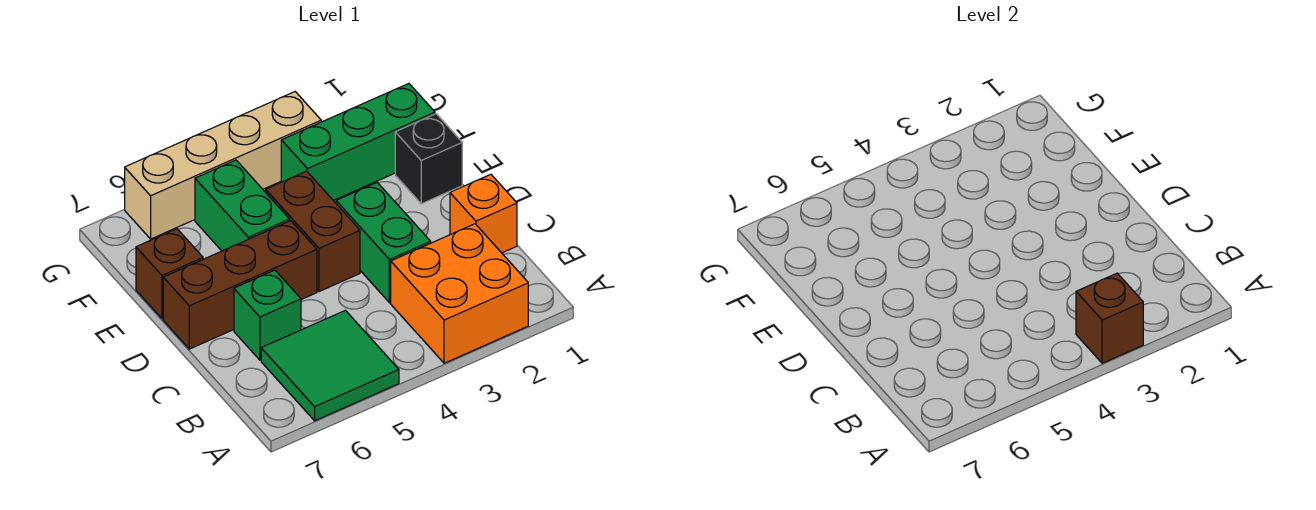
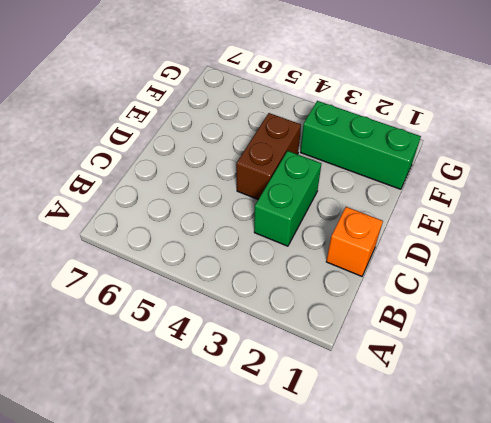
none -> orange 2x2 brick [391,224,528,363]
none -> green 2x2 tile [261,310,399,421]
none -> green 1x1 brick [234,270,301,360]

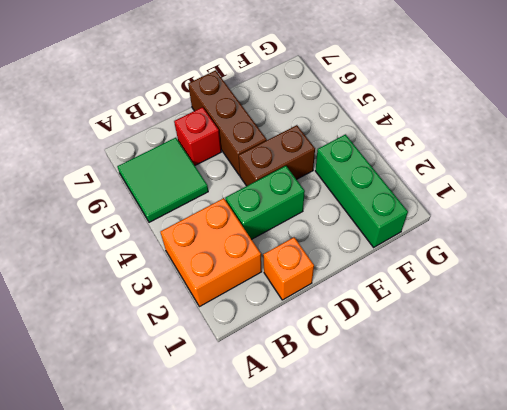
red 1x1 brick [174,107,221,165] -> green 1x1 brick [234,270,301,360]
none -> black 1x1 brick [395,114,462,204]
none -> green 1x2 brick [195,160,290,251]
none -> brown 1x1 brick [136,229,203,319]

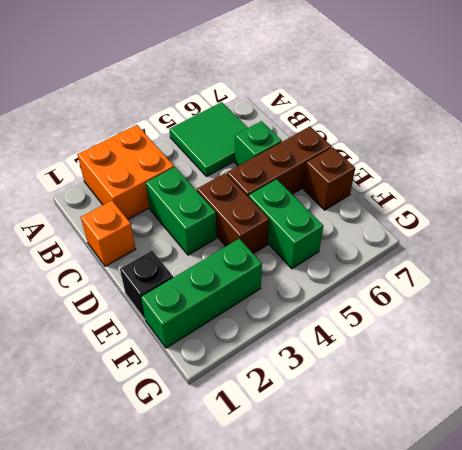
none -> tan 1x4 brick [125,92,321,239]
none -> brown 1x1 brick [1076,273,1143,363]

